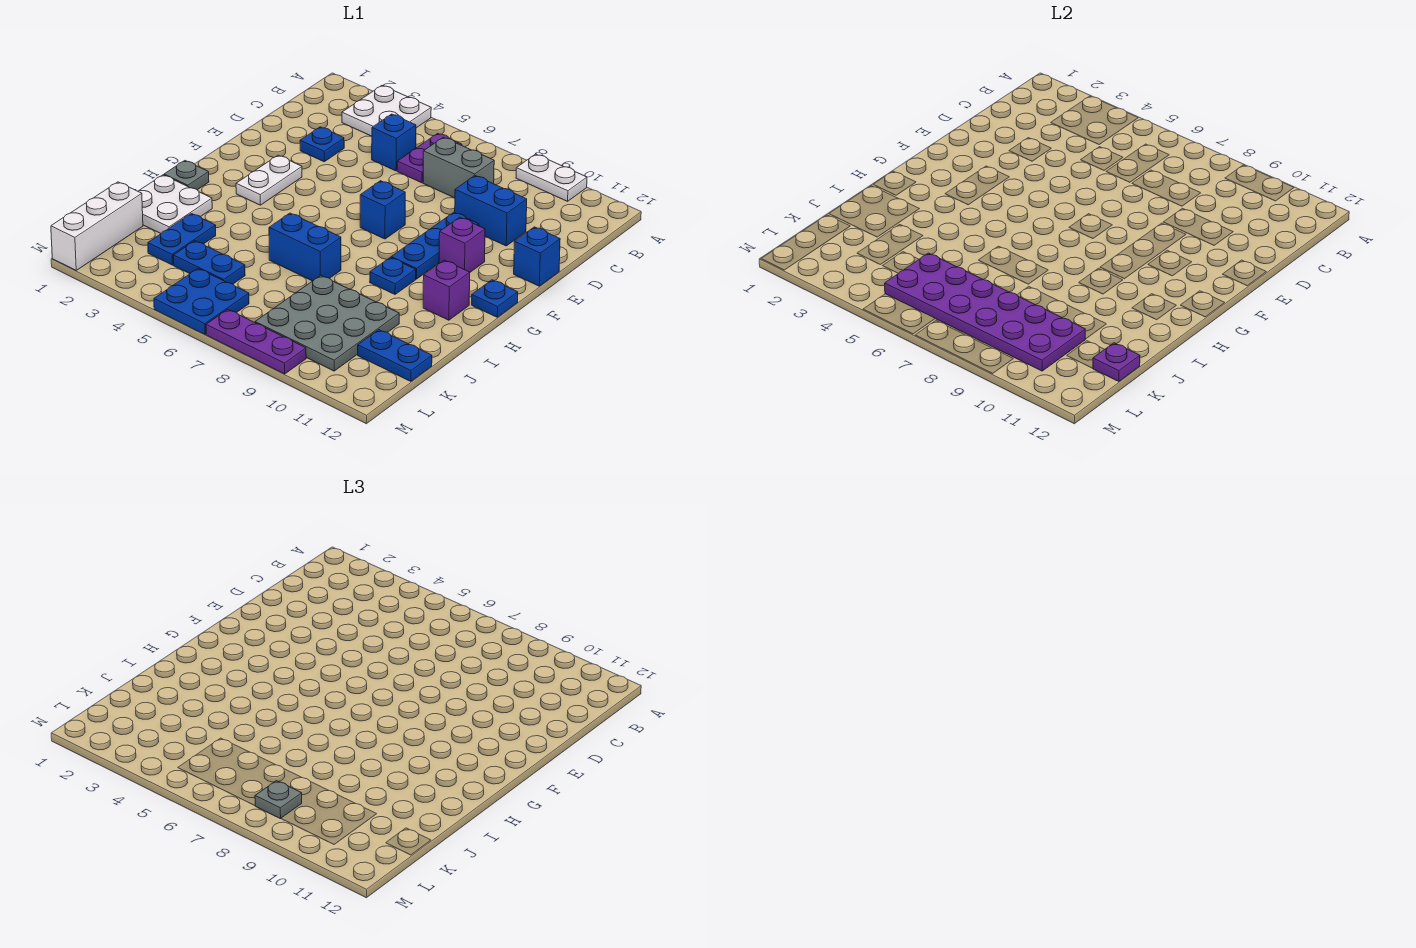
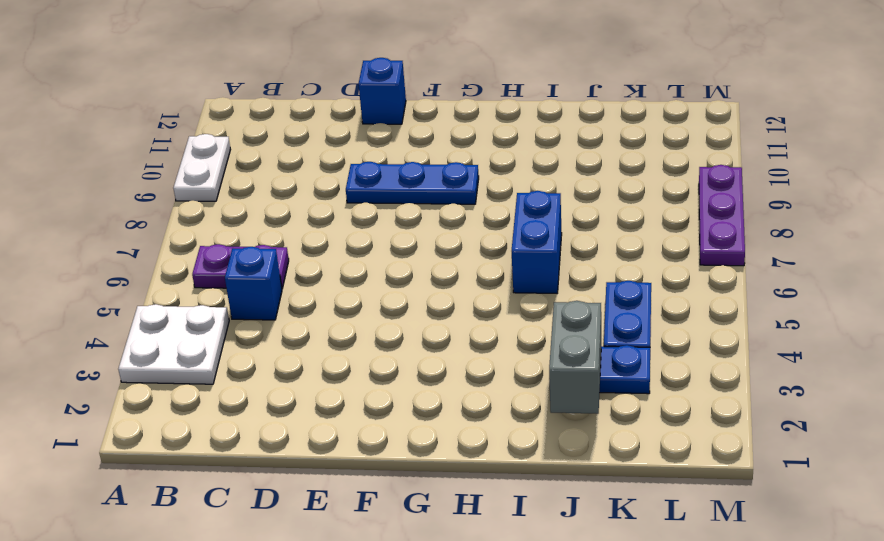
grey 1x2 brick [549,301,601,414] -> grey 1x2 brick moved to [423,137,494,198]
none -> blue 1x1 plate [300,127,344,162]
none -> blue 1x2 brick [455,176,527,246]
none -> white 1x2 plate [236,155,302,205]

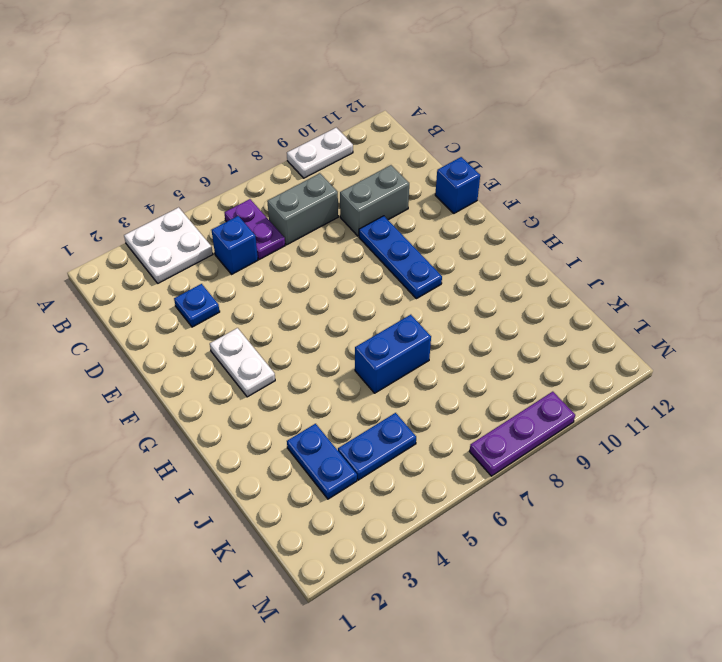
grey 1x2 brick [340,165,409,236] -> blue 1x2 brick [455,176,527,246]
none -> blue 1x1 brick [360,181,405,239]
none -> purple 1x1 brick [439,217,485,272]
none -> blue 1x1 plate [472,280,518,317]

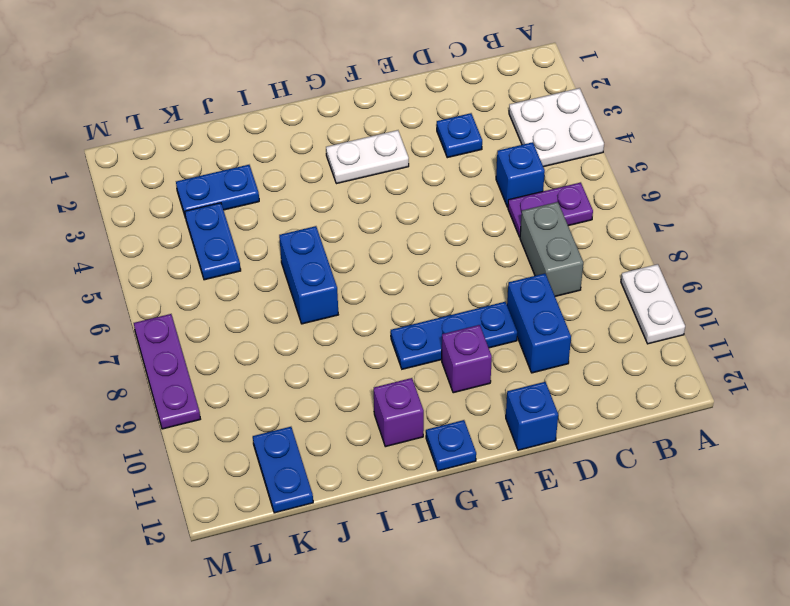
none -> blue 1x1 brick [360,181,405,239]
none -> grey 1x1 plate [164,161,209,190]
none -> blue 1x1 plate [370,257,416,294]

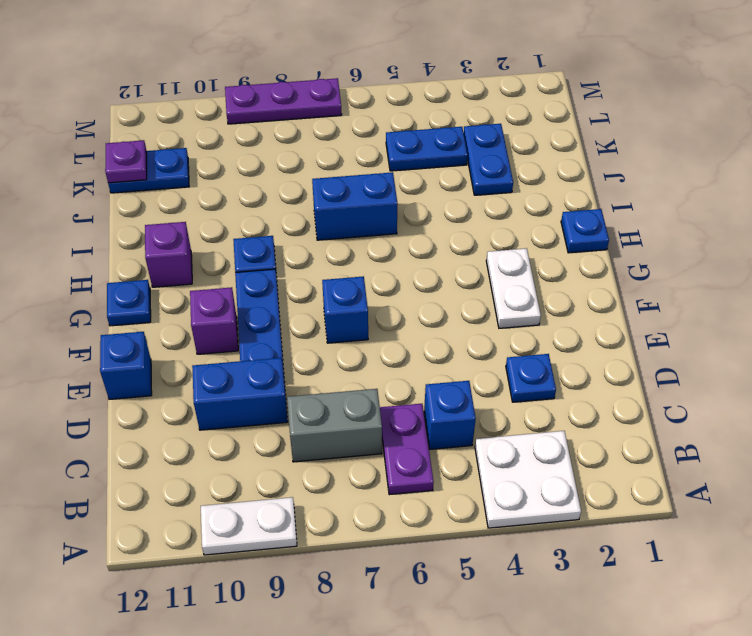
blue 1x1 plate [561,209,609,253] -> grey 1x1 plate [164,161,209,190]
none -> white 2x2 plate [138,175,212,233]
none -> grey 3x3 plate [255,275,399,371]
none -> white 1x3 brick [51,182,143,270]

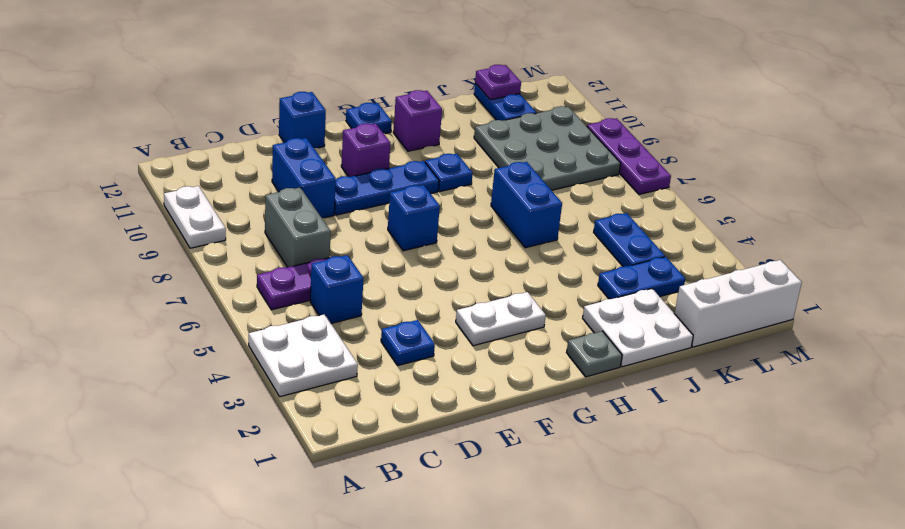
none -> blue 2x2 plate [154,269,249,334]
none -> purple 2x6 plate [885,253,1085,371]
none -> grey 1x1 plate [255,781,302,819]

